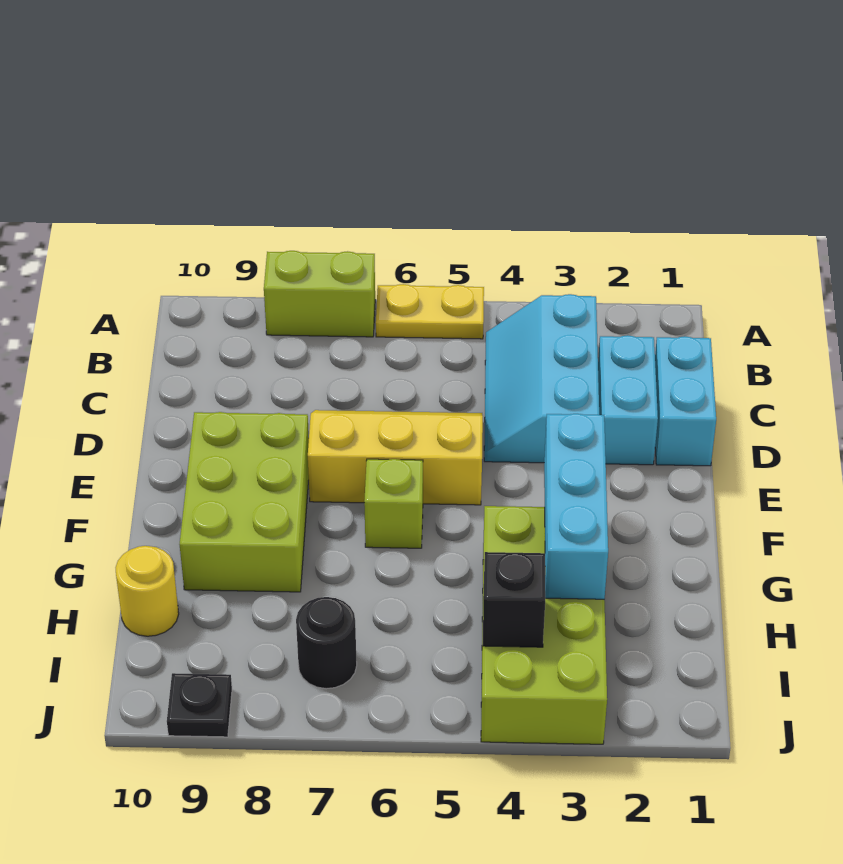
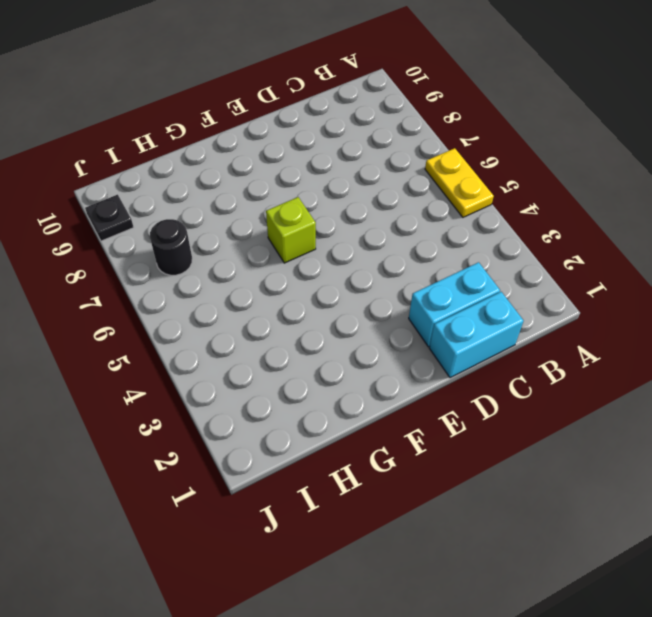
none -> lime 1x2 brick [264,251,375,337]
none -> cyan 2x3 slope [484,294,599,463]
none -> yellow 2x3 slope [308,410,483,505]

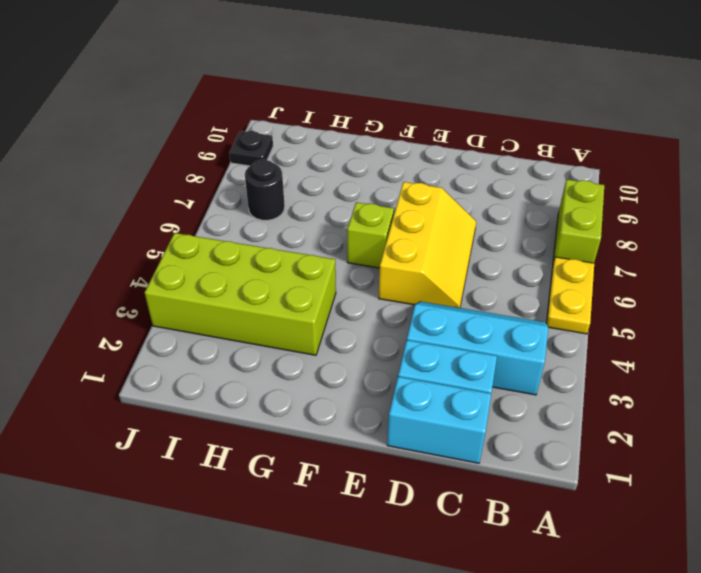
none -> lime 2x3 brick [180,412,309,592]
none -> yellow 1x1 round brick [116,546,179,636]
none -> cyan 1x3 brick [544,414,608,599]

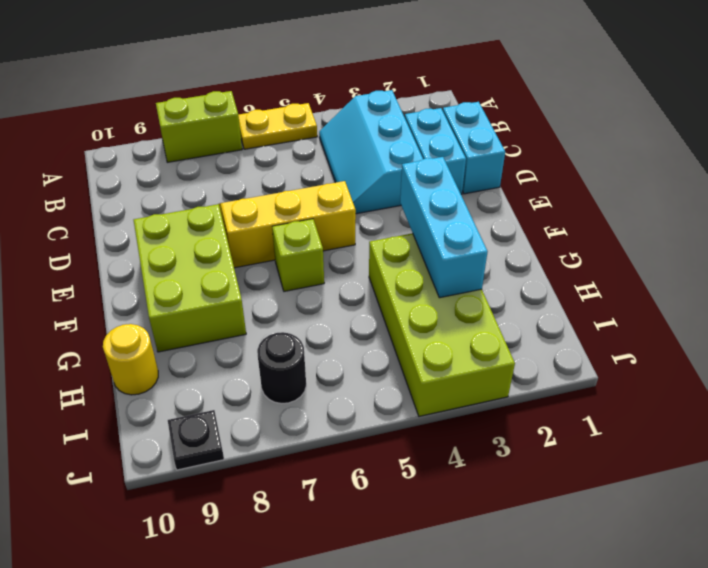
none -> black 1x1 brick [483,552,545,647]

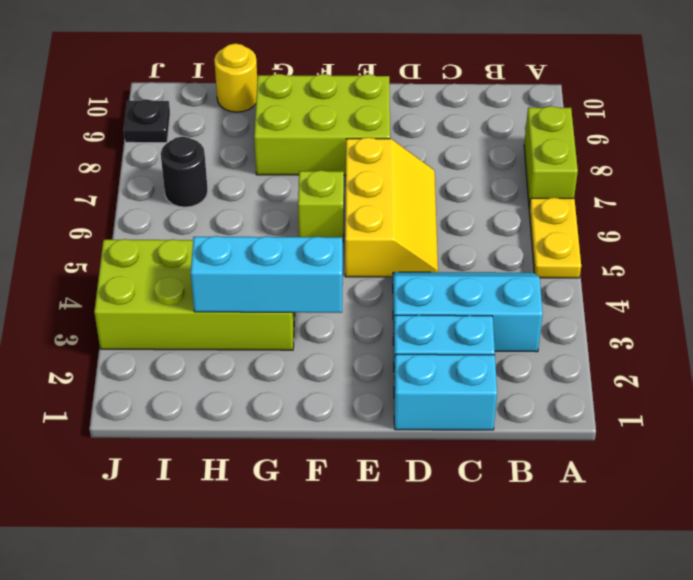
none -> black 1x1 brick [483,552,545,647]

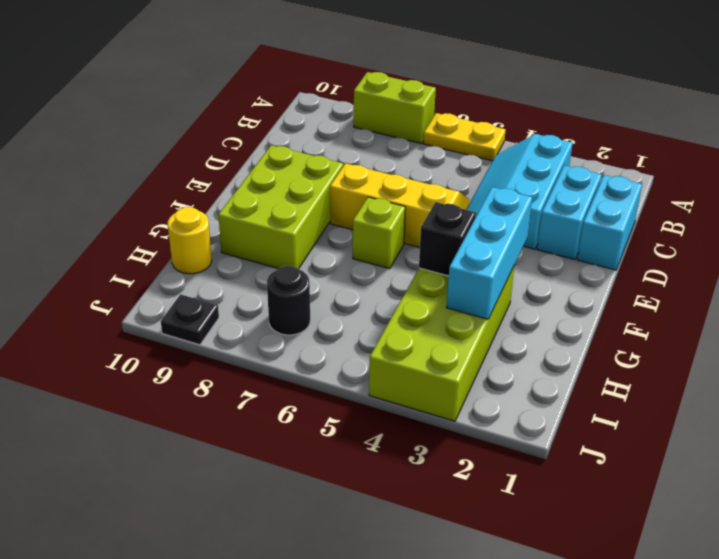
black 1x1 brick [419,202,476,276] -> black 1x1 brick moved to [483,552,545,647]

